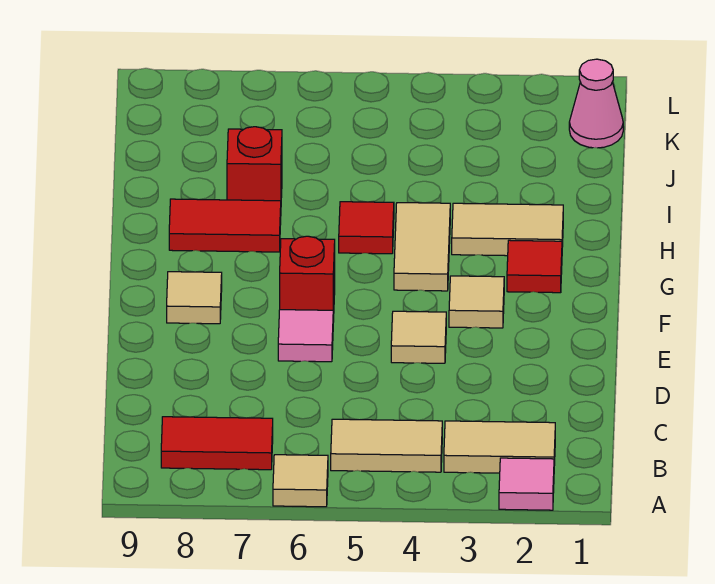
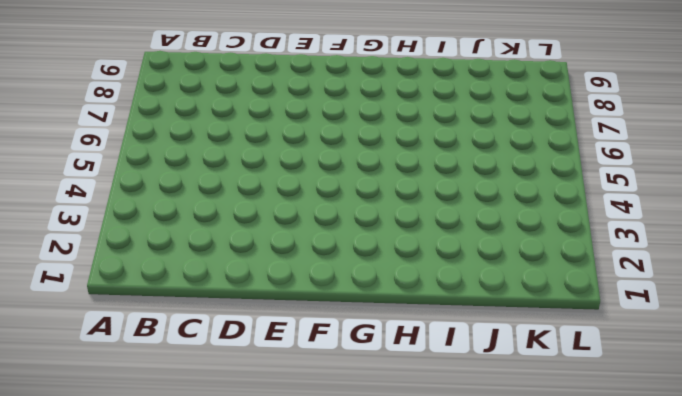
none -> pink 1x1 tile [499,458,554,510]
none -> tan 1x1 tile [273,455,328,507]
none -> tan 1x2 tile [444,421,555,473]

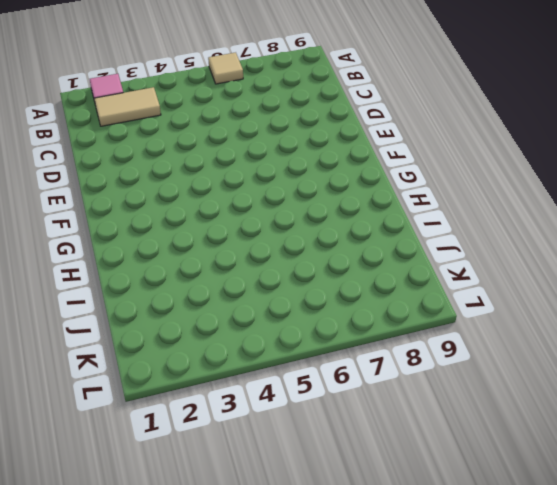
none -> tan 1x2 tile [331,419,442,472]
none -> red 1x2 tile [161,417,273,470]
none -> tan 1x1 tile [391,311,446,363]

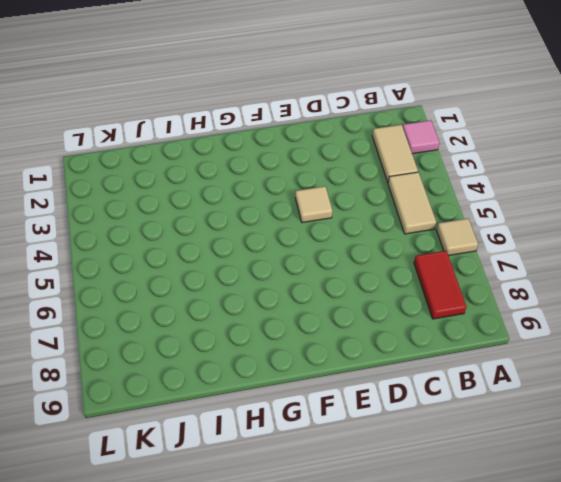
none -> pink 1x1 tile [278,310,333,362]
none -> tan 1x1 tile [449,276,504,328]
none -> red 1x1 brick [280,236,335,322]

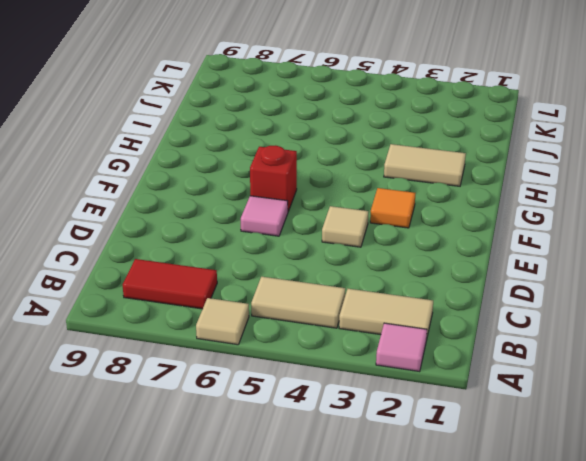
orange 1x1 tile [370,188,415,228] -> tan 1x1 tile [449,276,504,328]
none -> tan 1x1 tile [167,272,222,324]
none -> red 1x1 tile [507,240,562,293]
none -> tan 1x2 tile [394,203,450,291]

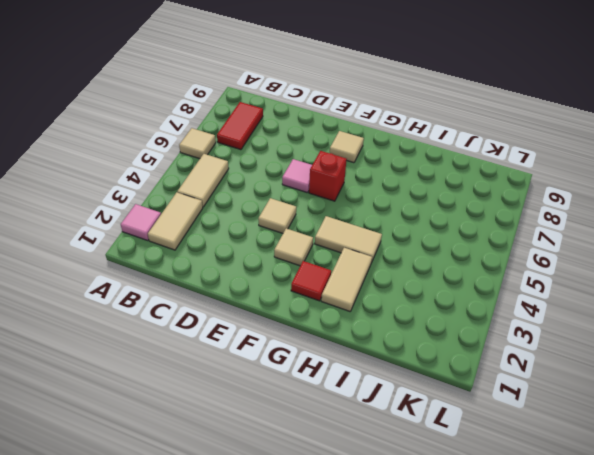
none -> red 1x1 tile [339,202,394,254]
none -> red 1x2 tile [169,199,281,252]
none -> red 1x1 brick [227,127,282,201]

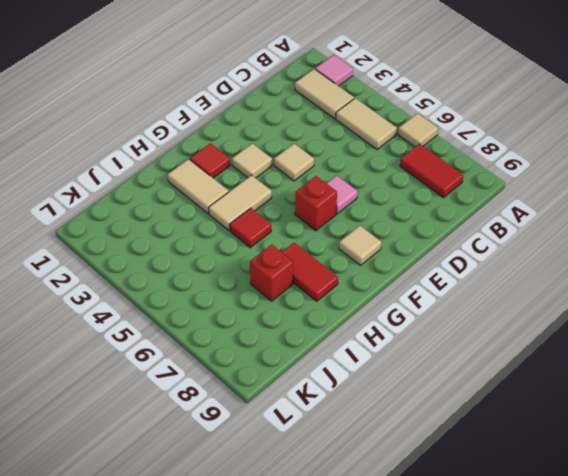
none -> pink 1x1 cone [569,59,623,148]

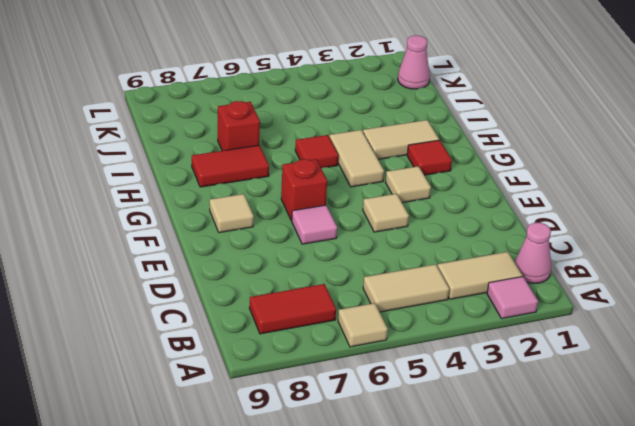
pink 1x1 cone [515,223,551,283] -> none

